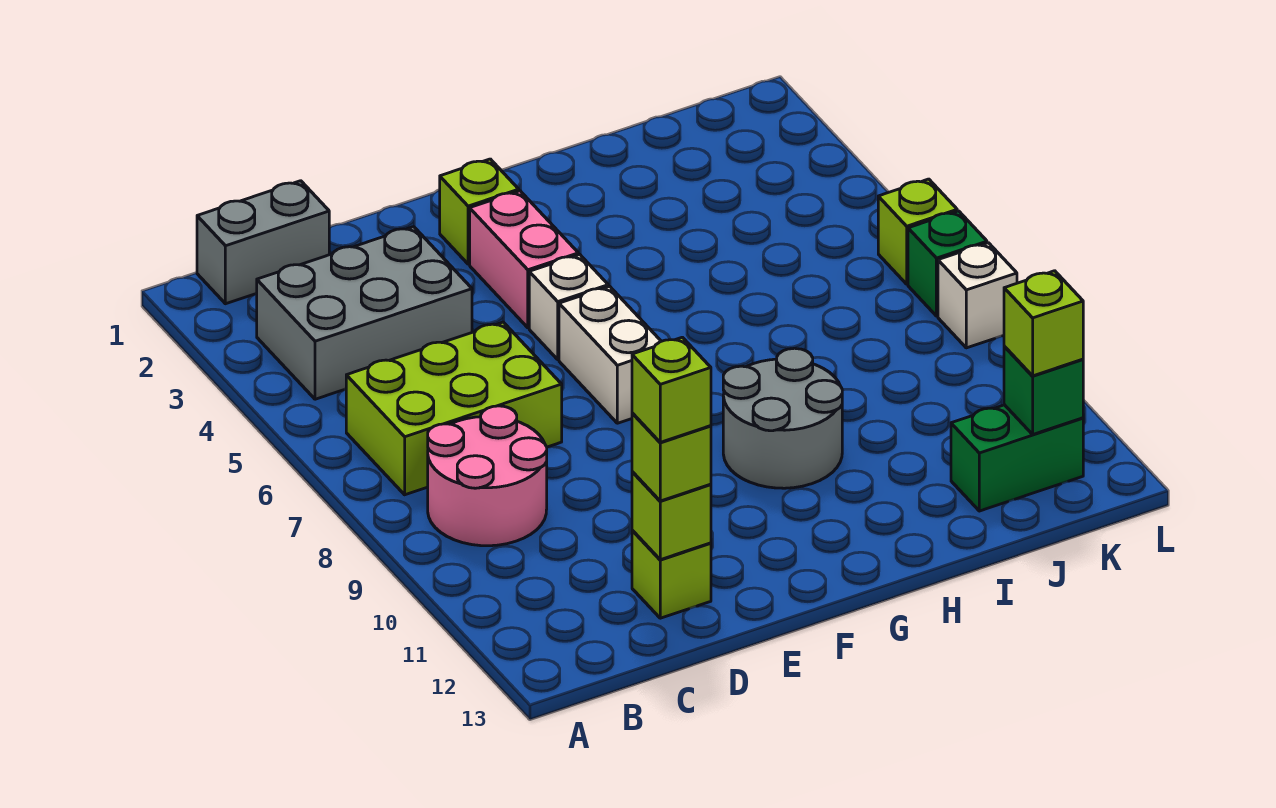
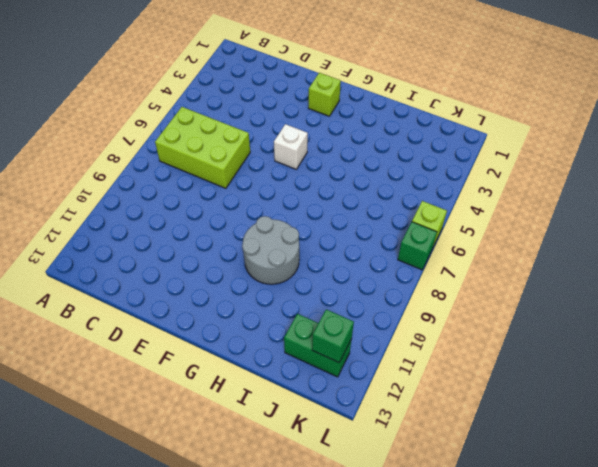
none -> grey 1x2 brick [197,181,329,304]
none -> grey 2x3 brick [257,227,472,399]
none -> pink 2x2 round brick [428,406,547,546]

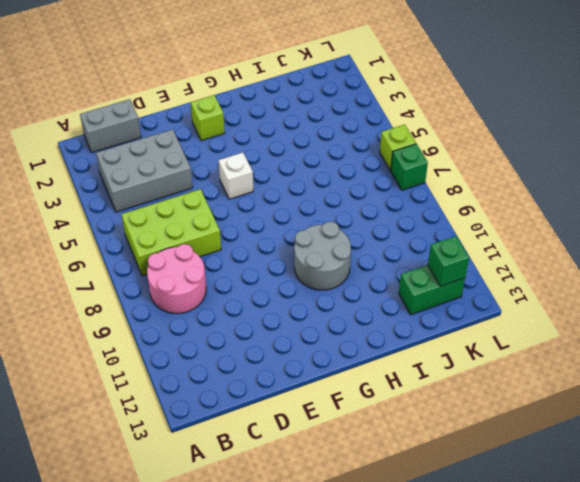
none -> lime 1x1 brick [632,530,711,618]
none -> pink 1x2 brick [470,191,578,328]
none -> white 1x2 brick [559,286,661,423]

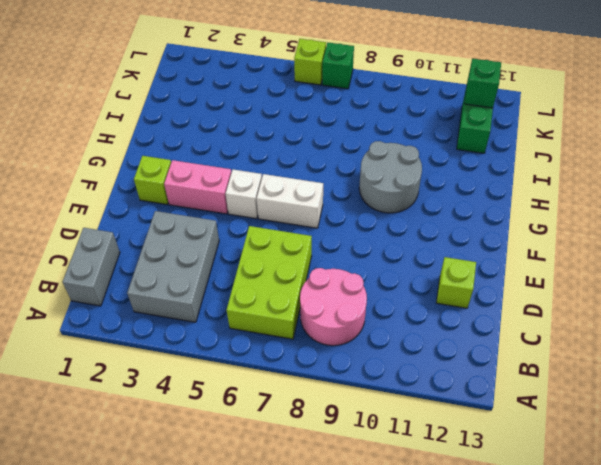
none -> white 1x1 brick [938,243,1017,348]
none -> lime 1x1 brick [632,472,711,560]
none -> lime 1x1 brick [632,413,711,501]

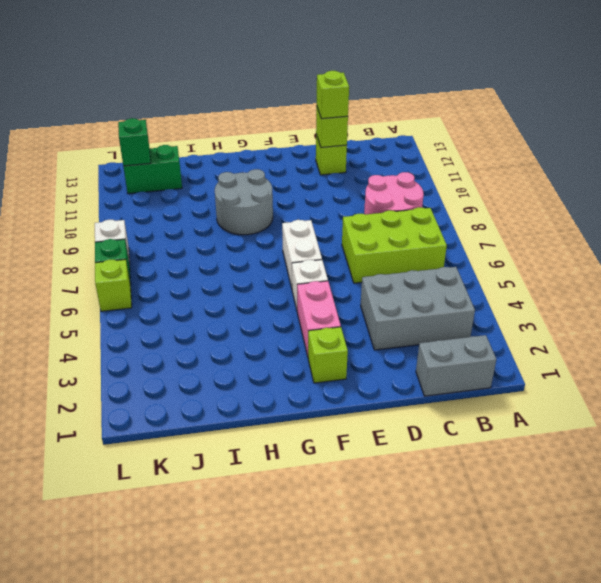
none -> lime 1x1 brick [1004,271,1083,376]
none -> lime 1x1 brick [632,337,711,442]

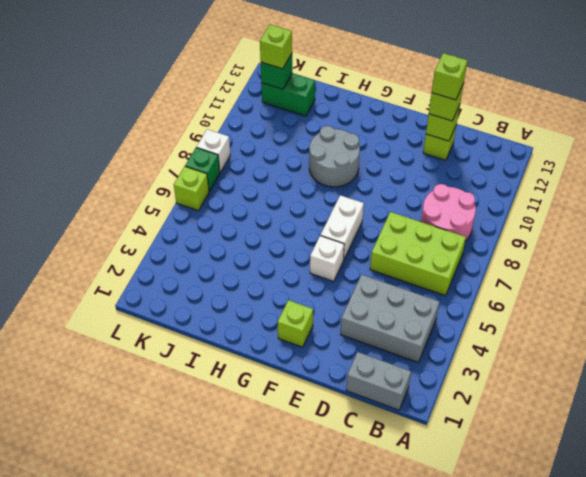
none -> pink 1x2 brick [470,191,578,328]

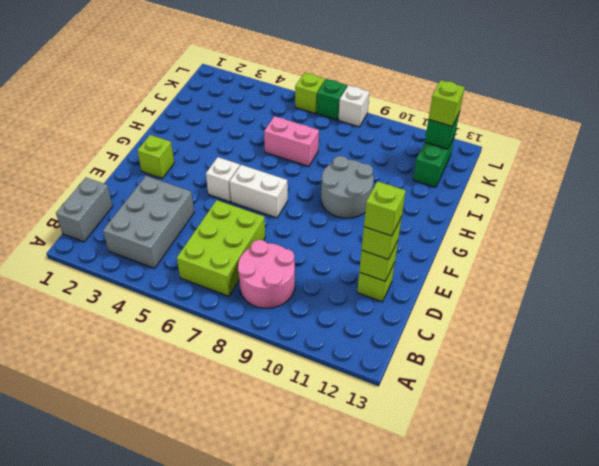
pink 1x2 brick [264,116,319,166] -> pink 1x2 brick moved to [470,191,578,328]

